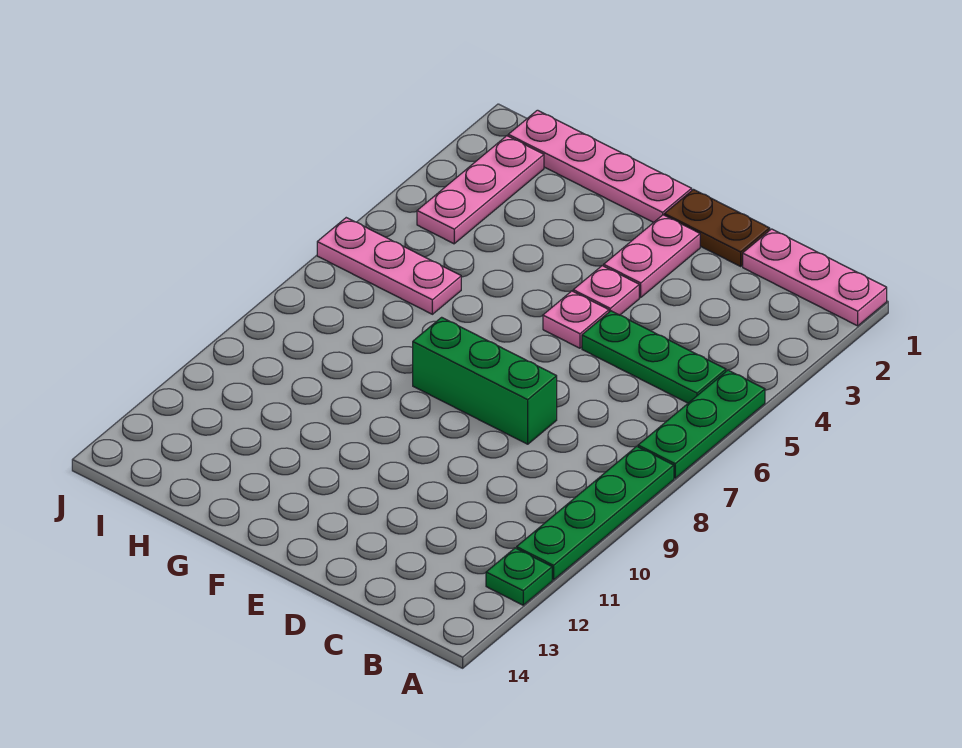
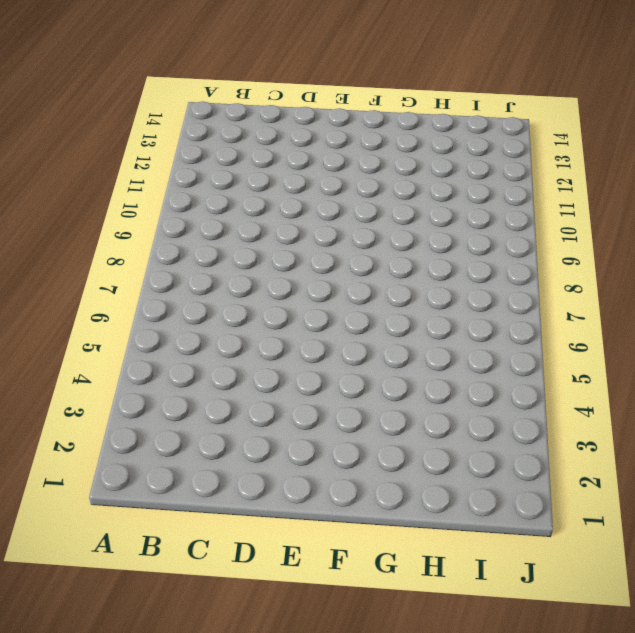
none -> pink 1x3 plate [743,229,887,326]
none -> green 1x3 plate [638,370,765,478]
none -> green 1x4 plate [517,446,674,580]

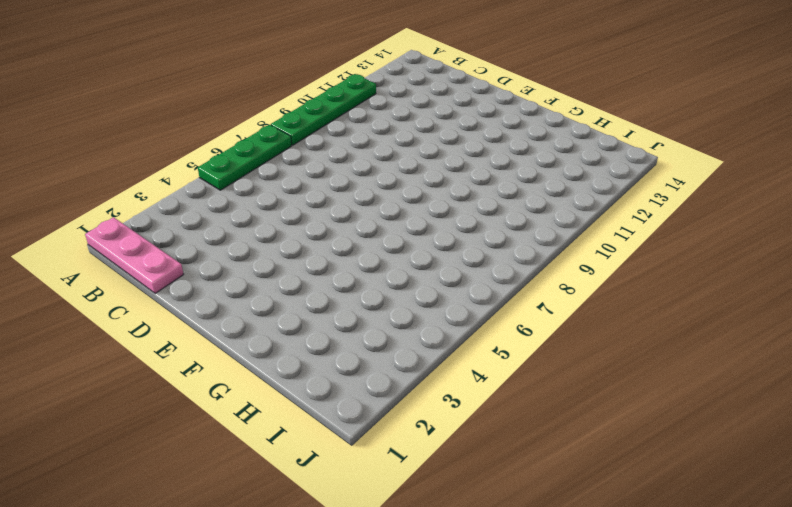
none -> green 1x1 plate [486,548,552,605]
none -> green 1x3 plate [582,311,726,403]
none -> brown 1x2 plate [664,190,770,266]

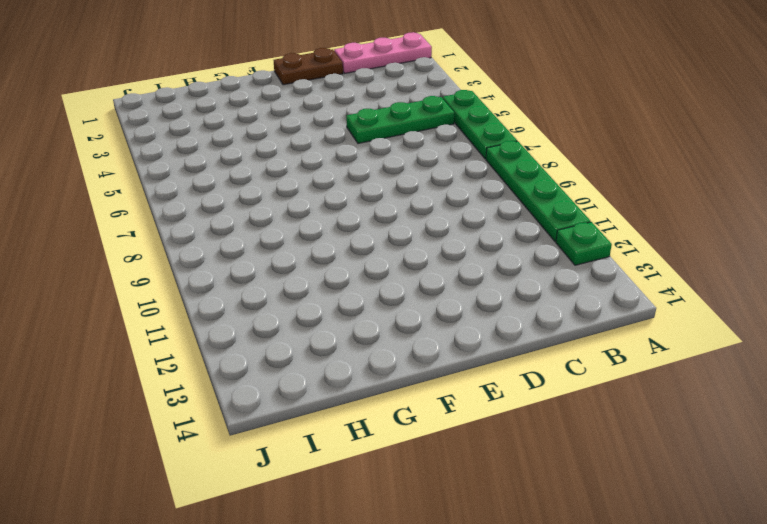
none -> green 1x3 brick [413,317,557,444]
none -> pink 1x2 plate [604,215,700,297]
none -> pink 1x1 plate [573,266,639,315]

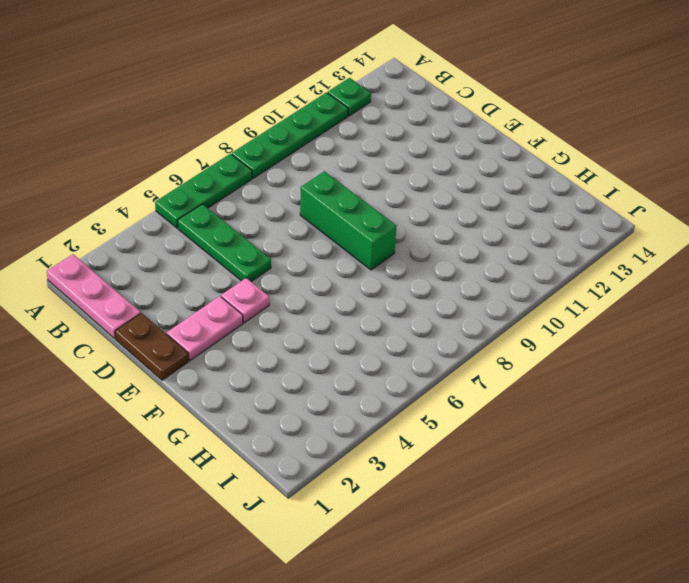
none -> pink 1x1 plate [543,291,609,348]
none -> pink 1x4 plate [508,110,692,222]
none -> pink 1x3 plate [317,218,461,314]

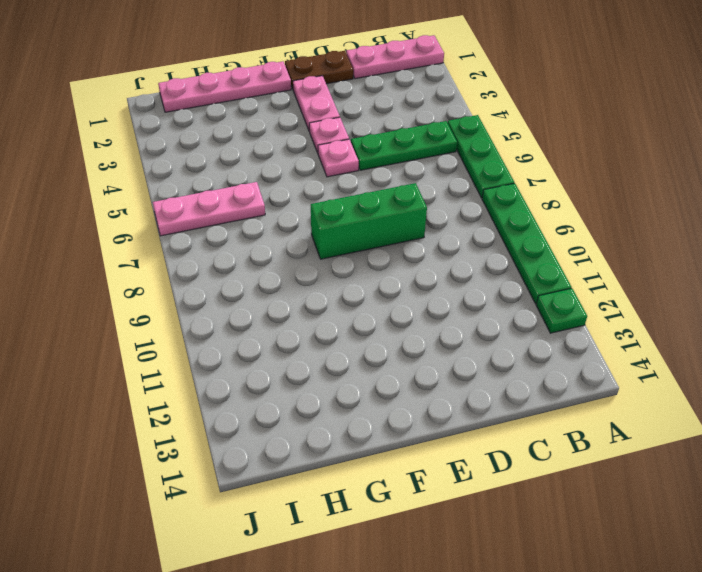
none -> pink 1x3 plate [417,136,544,244]

